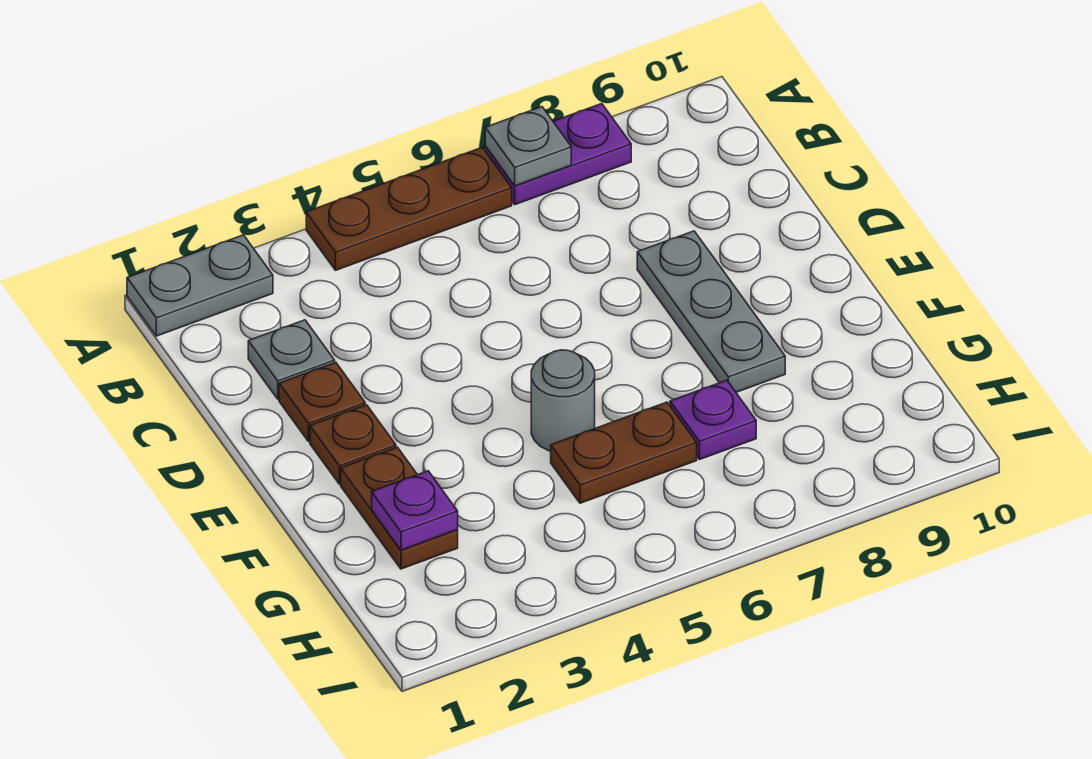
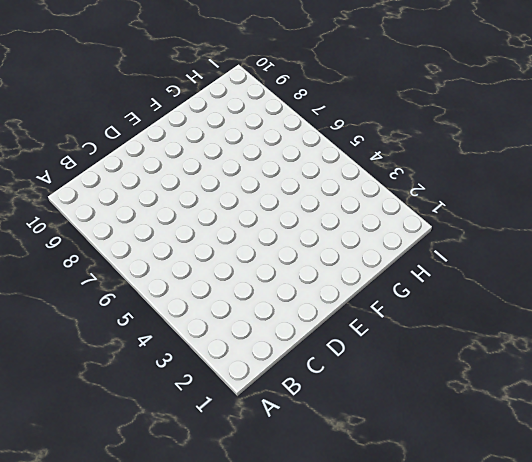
none -> grey 1x2 plate [127,235,273,336]
none -> brown 1x3 plate [306,147,512,270]
none -> purple 1x2 plate [485,104,631,205]

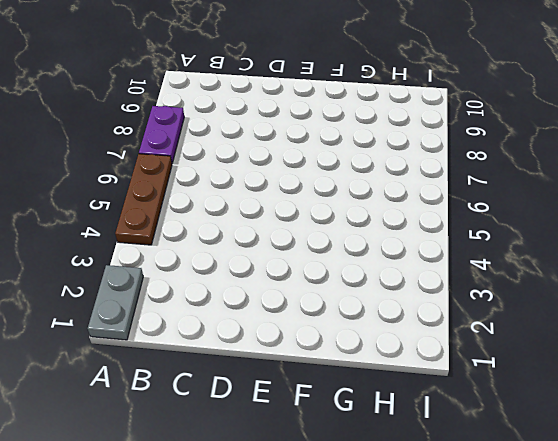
none -> grey 1x1 plate [248,320,335,399]
none -> brown 1x1 plate [279,362,365,442]
none -> grey 1x3 plate [637,231,785,392]

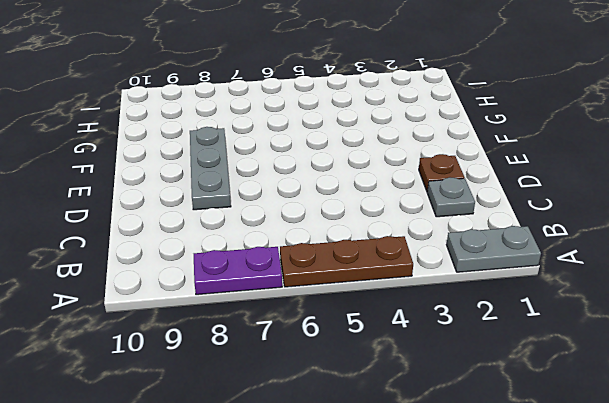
none -> brown 1x1 plate [310,405,396,484]
none -> brown 1x2 plate [341,447,458,569]
none -> grey 1x1 round brick [531,350,595,451]

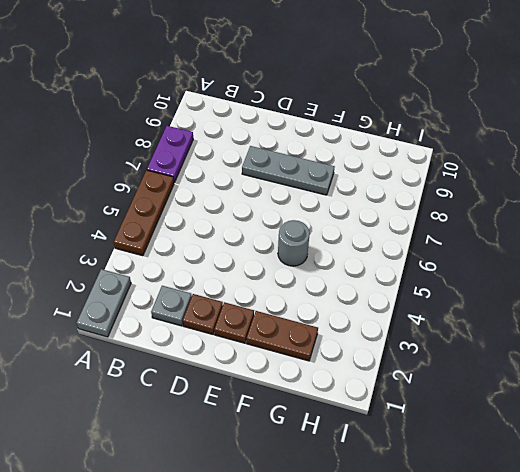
none -> brown 1x2 plate [551,402,697,503]
none -> purple 1x1 plate [670,380,756,460]
none -> grey 1x1 plate [485,107,571,186]

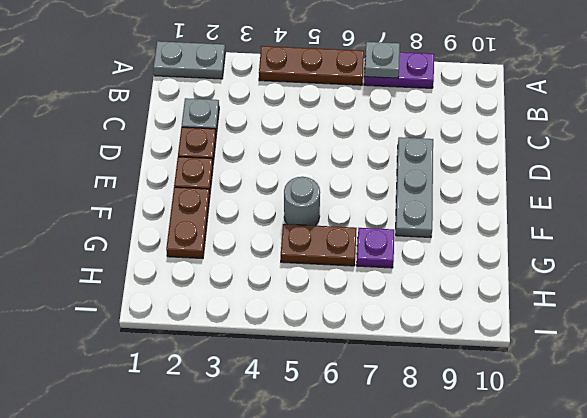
none -> purple 1x1 plate [372,471,458,550]

